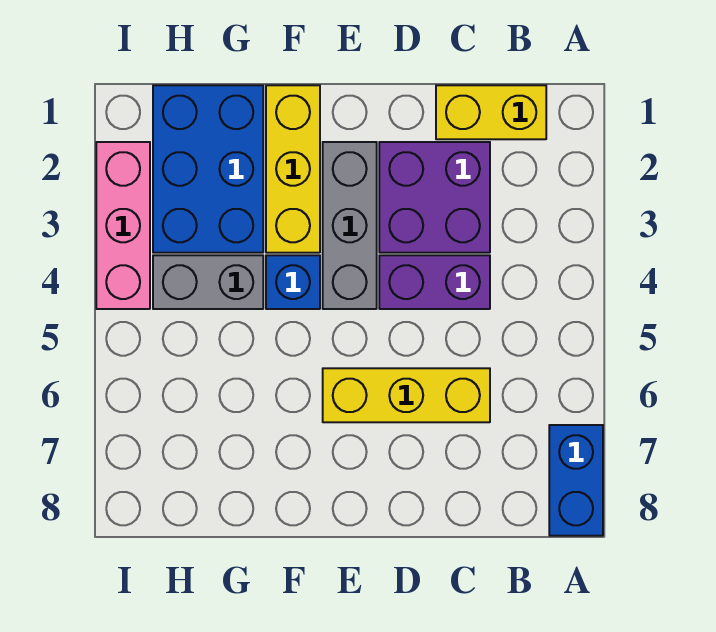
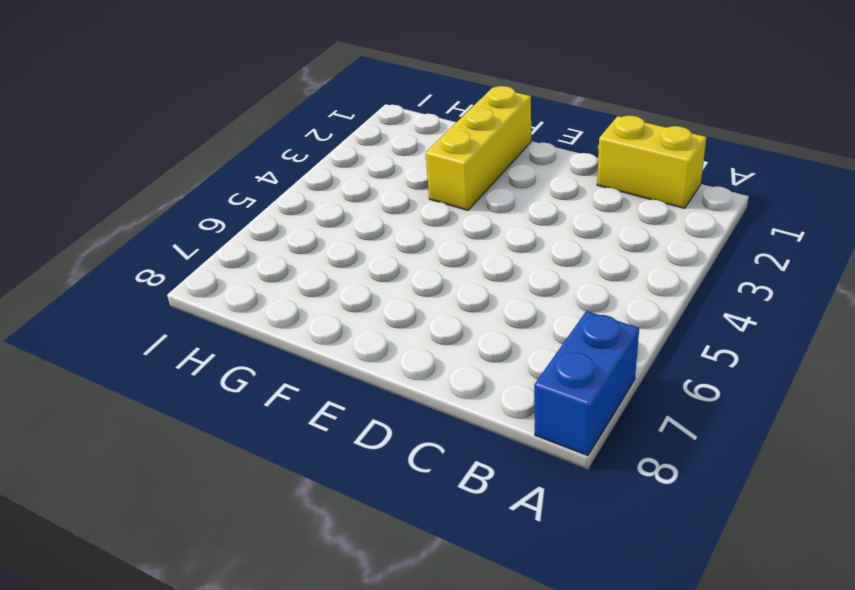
none -> purple 2x2 brick [379,142,490,253]
none -> purple 1x2 brick [379,255,490,309]

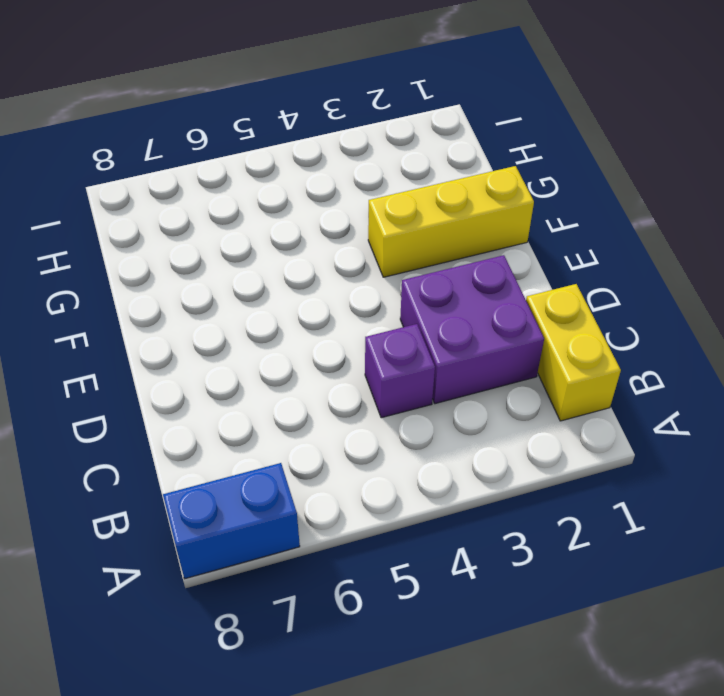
purple 1x1 brick [365,324,435,418] -> purple 1x2 brick [379,255,490,309]
none -> yellow 1x3 brick [323,368,490,422]
none -> grey 1x3 brick [323,142,377,309]

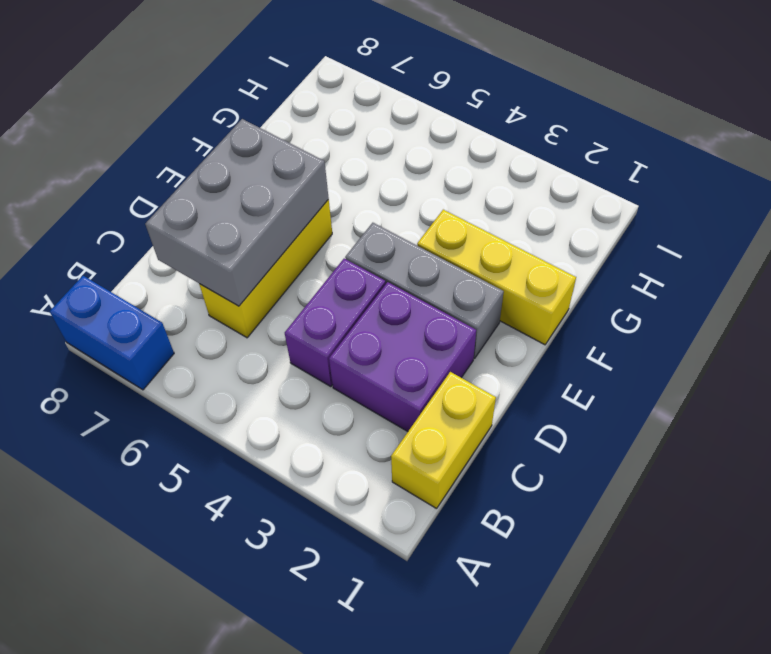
grey 2x3 brick [145,119,329,306] -> none
none -> blue 1x1 brick [266,255,320,309]
none -> blue 2x3 brick [153,85,263,253]

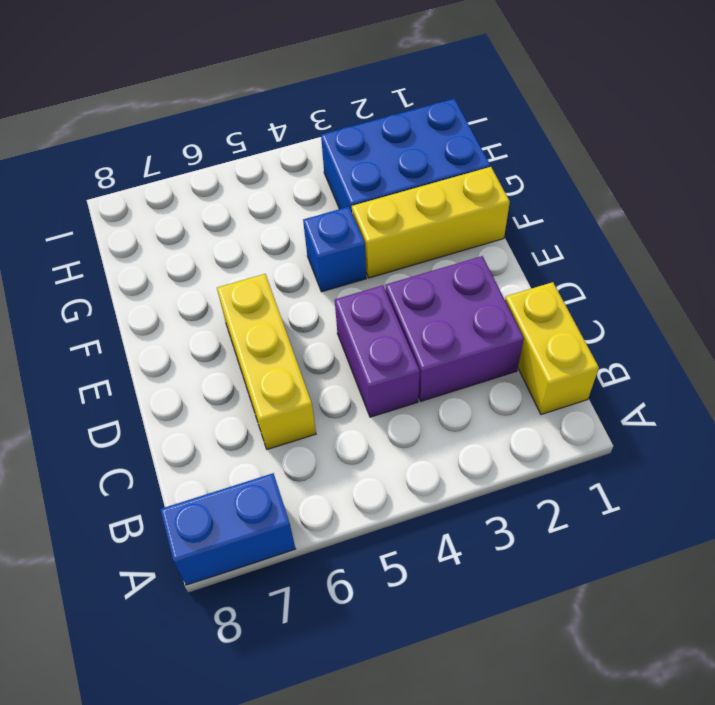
none -> grey 1x3 brick [323,142,377,309]
none -> grey 1x2 brick [153,255,263,309]

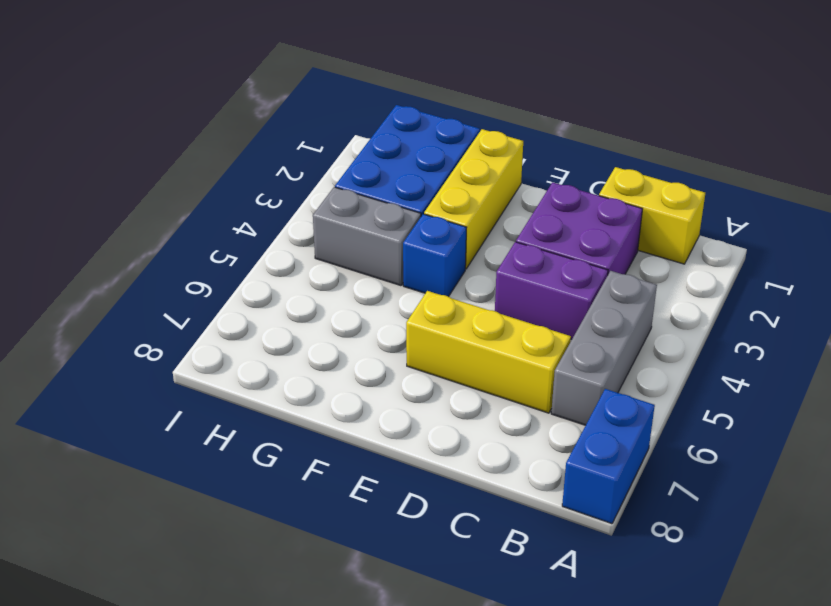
grey 1x3 brick [551,271,657,425] -> grey 1x3 brick moved to [323,142,377,309]
none -> pink 1x3 brick [96,142,150,309]

